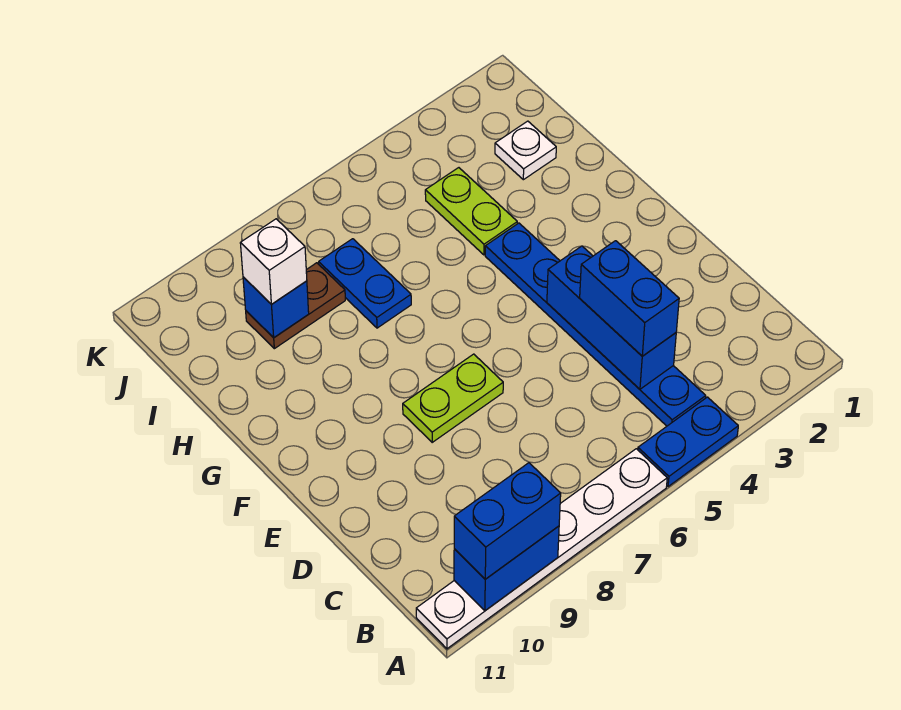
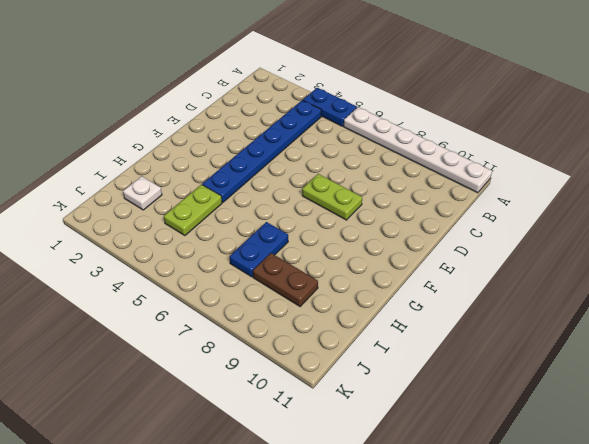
none -> blue 1x2 brick [454,526,559,611]
none -> blue 1x3 brick [547,246,676,389]
none -> blue 1x1 brick [243,277,309,338]

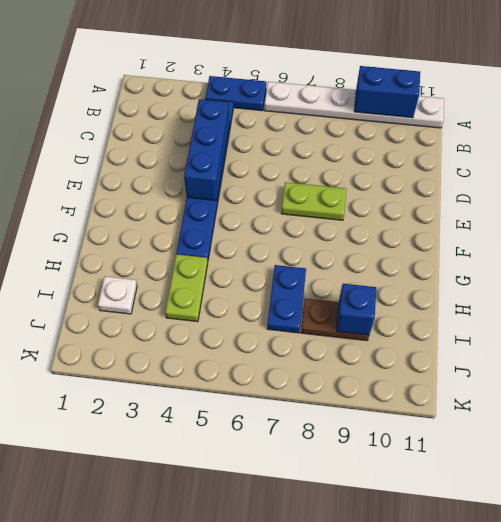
none -> blue 1x2 brick [454,463,561,579]
none -> blue 1x2 brick [580,241,679,356]
none -> white 1x1 brick [240,219,307,304]

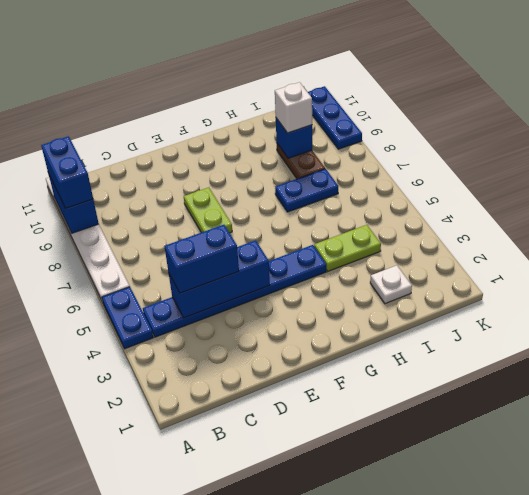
blue 1x3 plate [308,86,362,149] -> none

